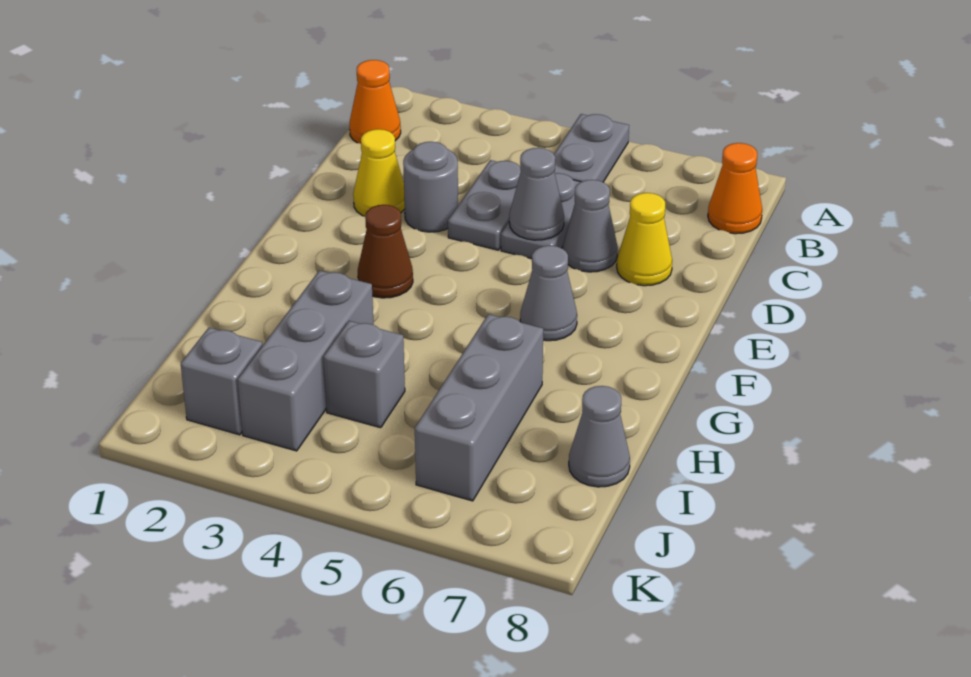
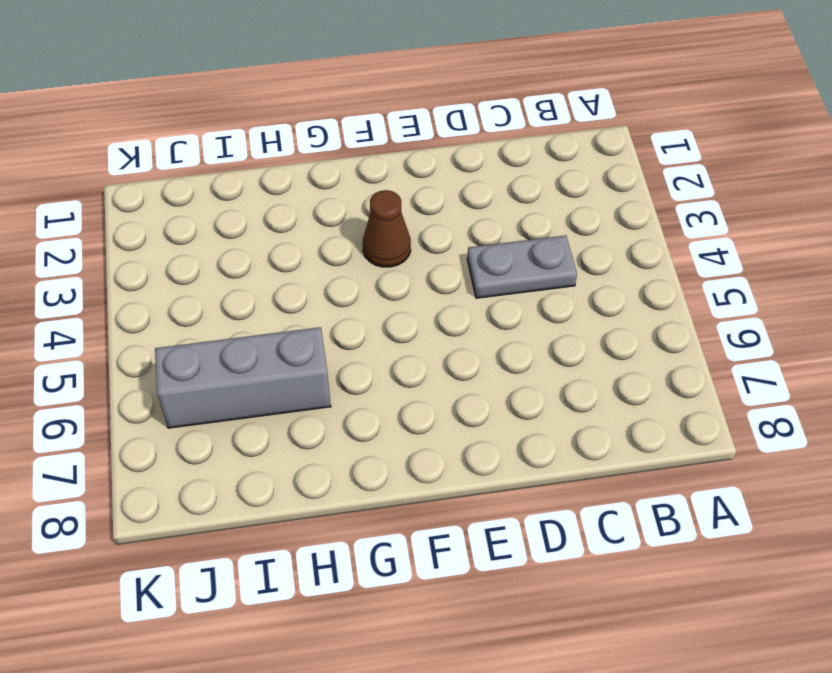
none -> grey 1x2 plate [554,114,629,182]
none -> orange 1x1 cone [350,60,401,144]
none -> orange 1x1 cone [708,143,762,234]

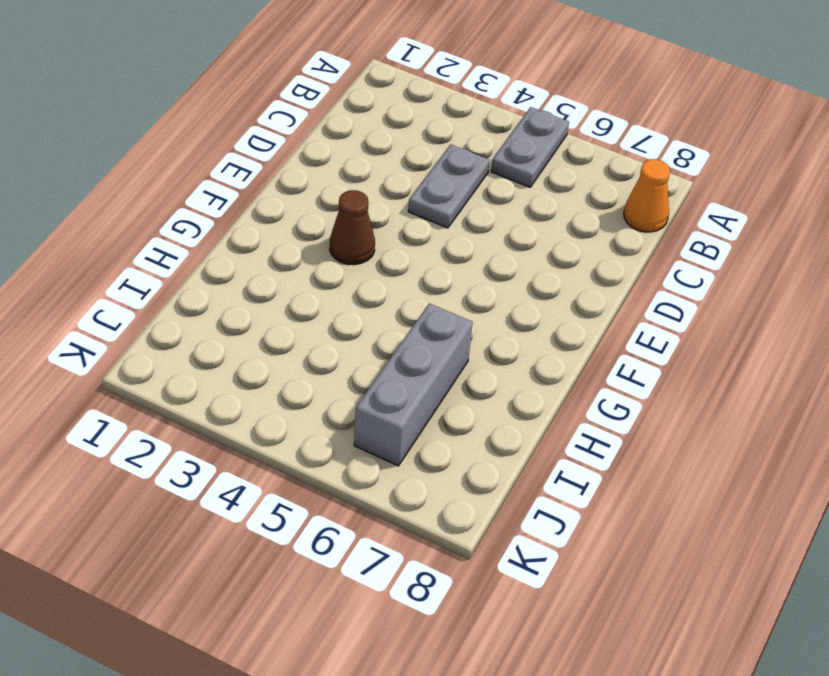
none -> orange 1x1 cone [350,60,401,144]
none -> grey 1x2 plate [501,173,581,259]
none -> yellow 1x1 cone [353,129,405,216]

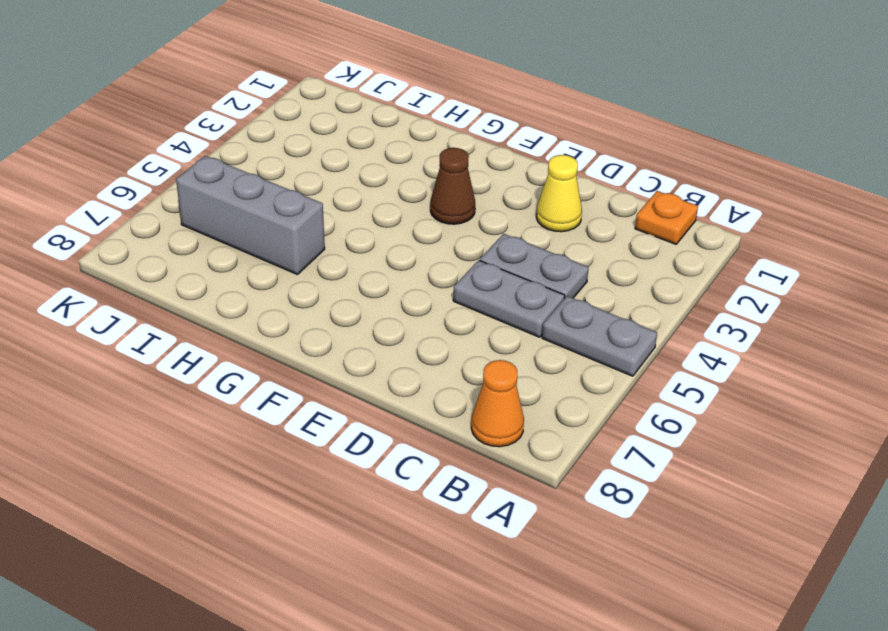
orange 1x1 plate [635,191,698,244] -> orange 1x1 cone [350,60,401,144]
none -> grey 1x1 round brick [403,142,458,232]
none -> grey 1x1 cone [563,180,618,272]
none -> yellow 1x1 cone [617,193,672,286]

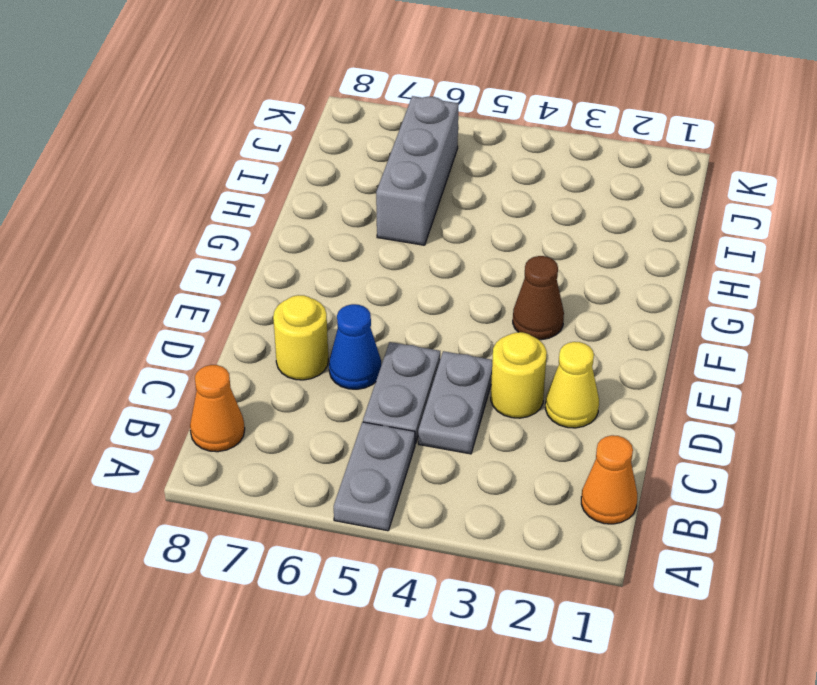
yellow 1x1 round brick [491,332,547,418] -> grey 1x1 round brick [403,142,458,232]
blue 1x1 cone [329,304,381,389] -> grey 1x1 cone [563,180,618,272]
yellow 1x1 round brick [273,295,328,380] -> yellow 1x1 cone [617,193,672,286]
none -> grey 1x1 cone [520,246,577,341]
none -> grey 1x3 brick [238,271,374,451]
none -> grey 1x1 brick [323,321,405,428]

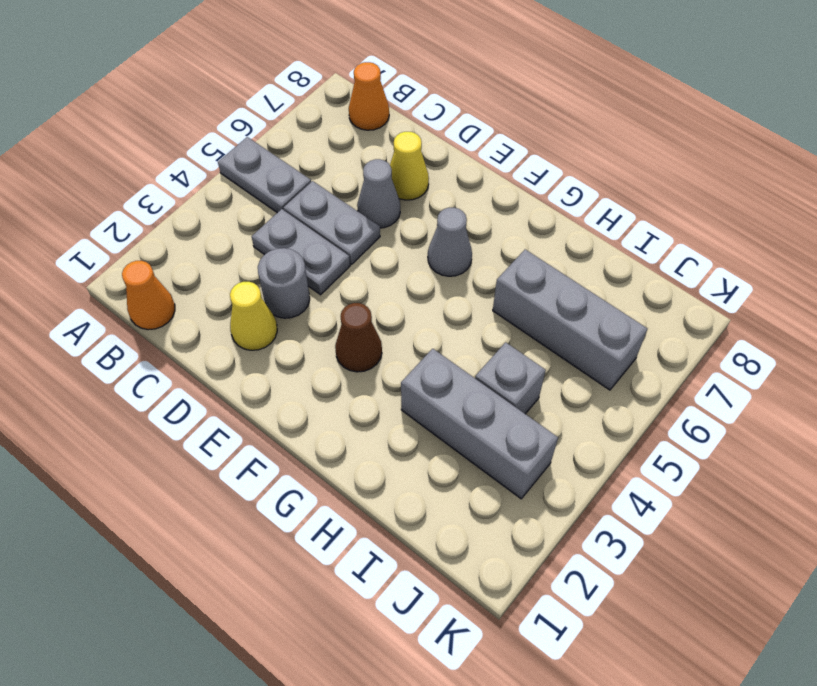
none -> grey 1x1 cone [569,386,630,487]
none -> grey 1x1 brick [181,328,263,435]
none -> grey 1x1 cone [509,148,564,240]

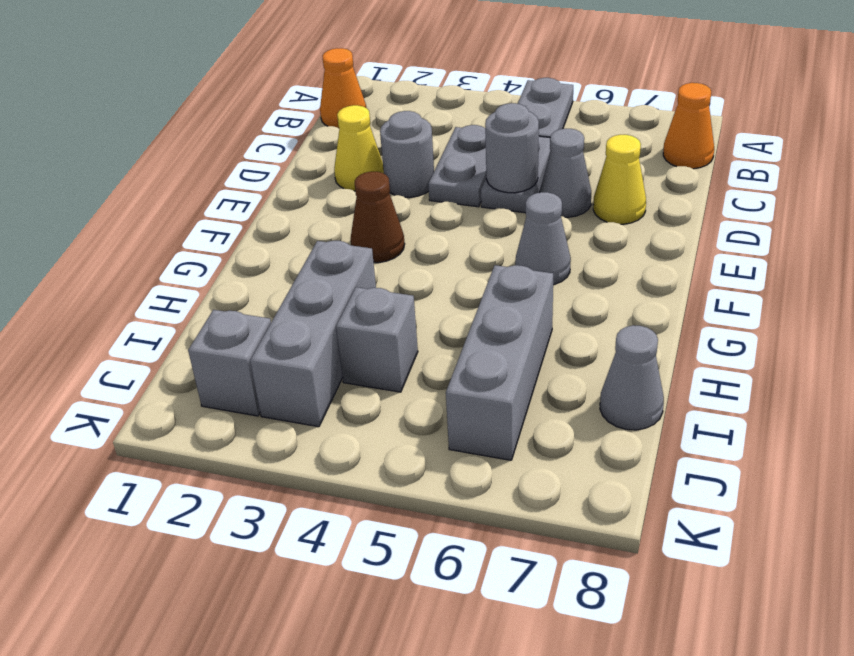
grey 1x1 round brick [485,103,539,193] -> grey 1x1 cone [509,148,564,240]

